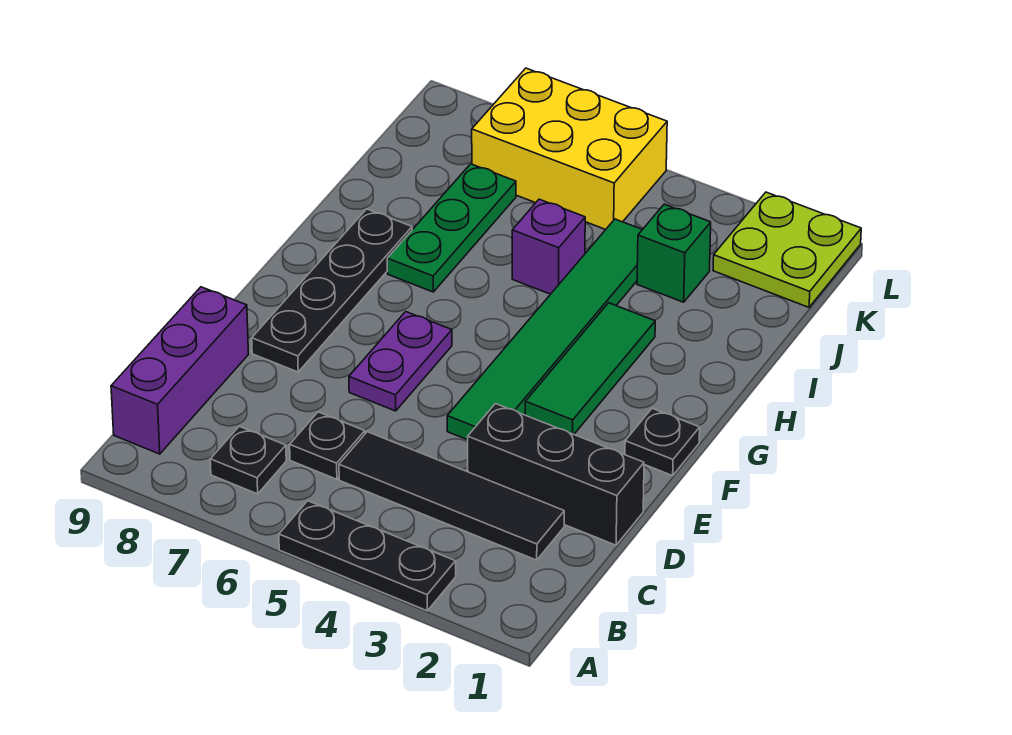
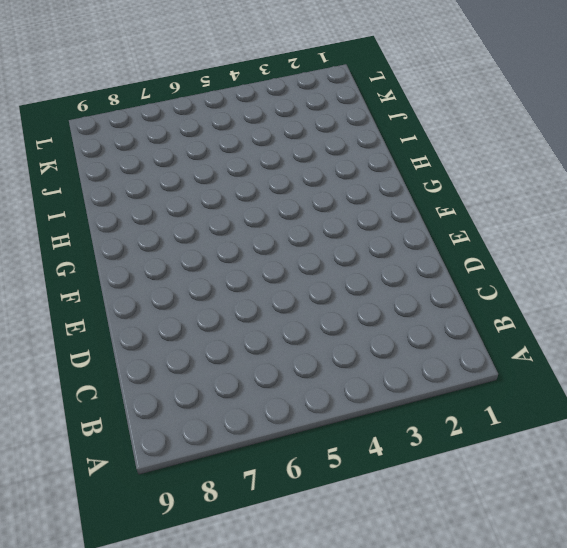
none -> black 1x3 plate [279,501,456,611]
none -> black 1x1 plate [210,426,286,494]
none -> purple 1x3 brick [111,287,249,454]

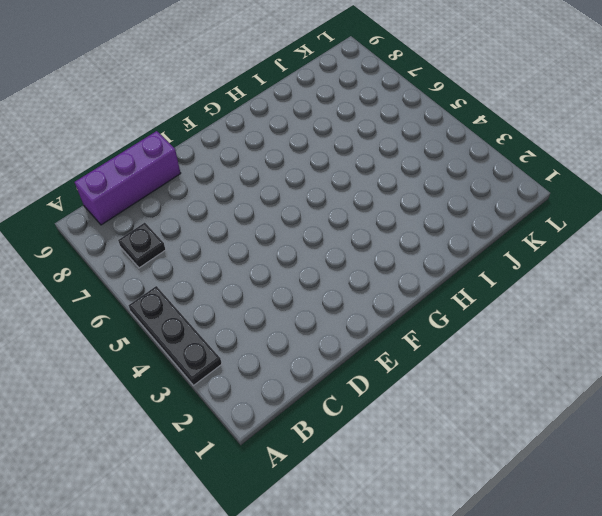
none -> black 1x4 tile [339,432,564,560]
none -> black 1x1 plate [290,412,365,479]
none -> black 1x3 brick [468,404,644,545]

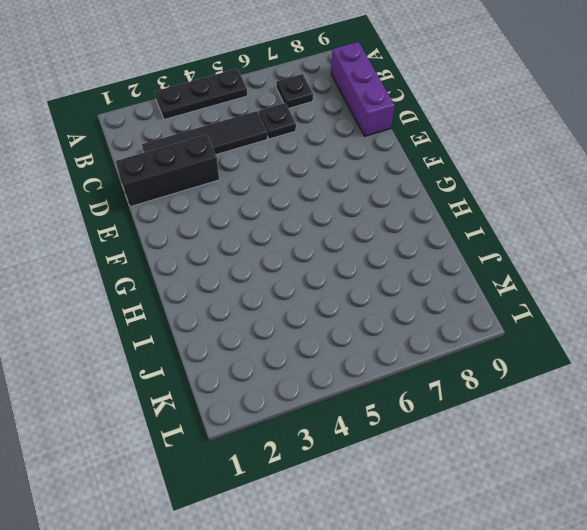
none -> green 1x6 tile [447,219,642,440]
none -> purple 1x2 plate [349,312,452,411]
none -> black 1x4 plate [252,209,412,372]

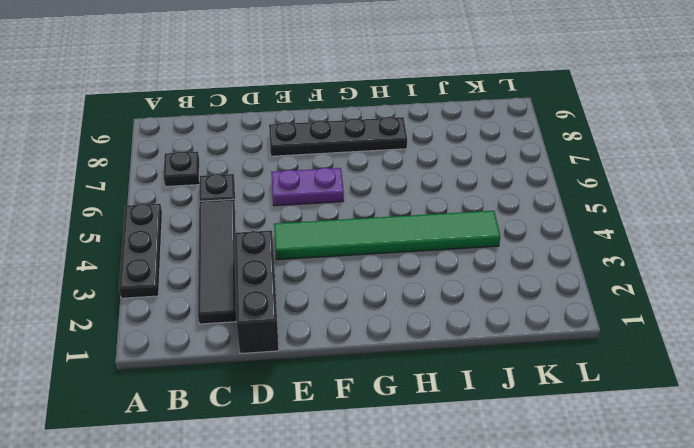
none -> purple 1x3 brick [111,287,249,454]
none -> black 1x1 plate [625,408,700,476]
none -> green 1x3 tile [525,303,655,434]

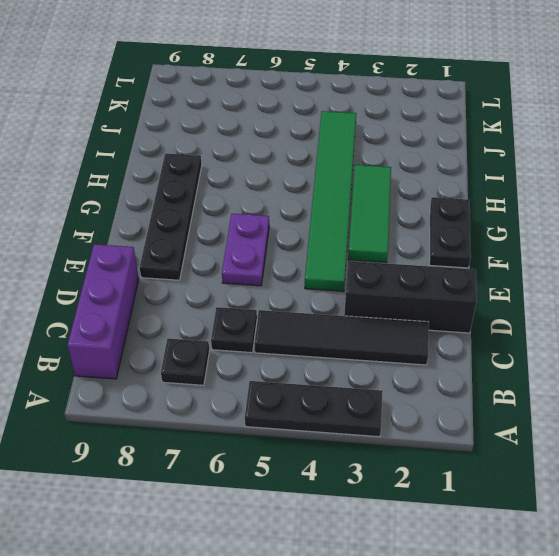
black 1x2 plate [430,197,471,268] -> black 1x1 plate [625,408,700,476]
none -> green 1x3 plate [387,164,516,292]
none -> purple 1x1 brick [512,199,585,294]
none -> green 1x1 brick [637,204,711,302]

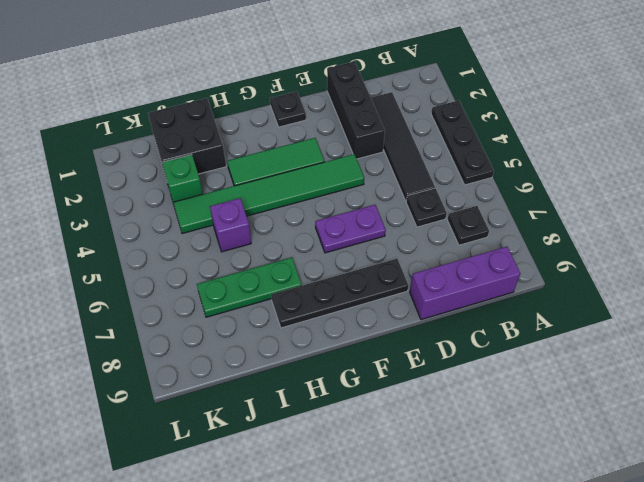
black 2x2 brick [148,98,226,174] -> none
none -> lime 2x2 plate [713,192,861,307]
none -> yellow 2x3 brick [472,68,667,230]

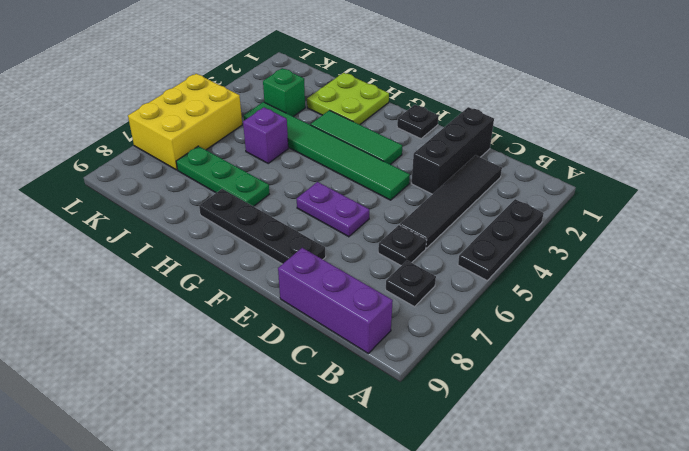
lime 2x2 plate [307,73,389,125] -> lime 2x2 plate moved to [713,192,861,307]

